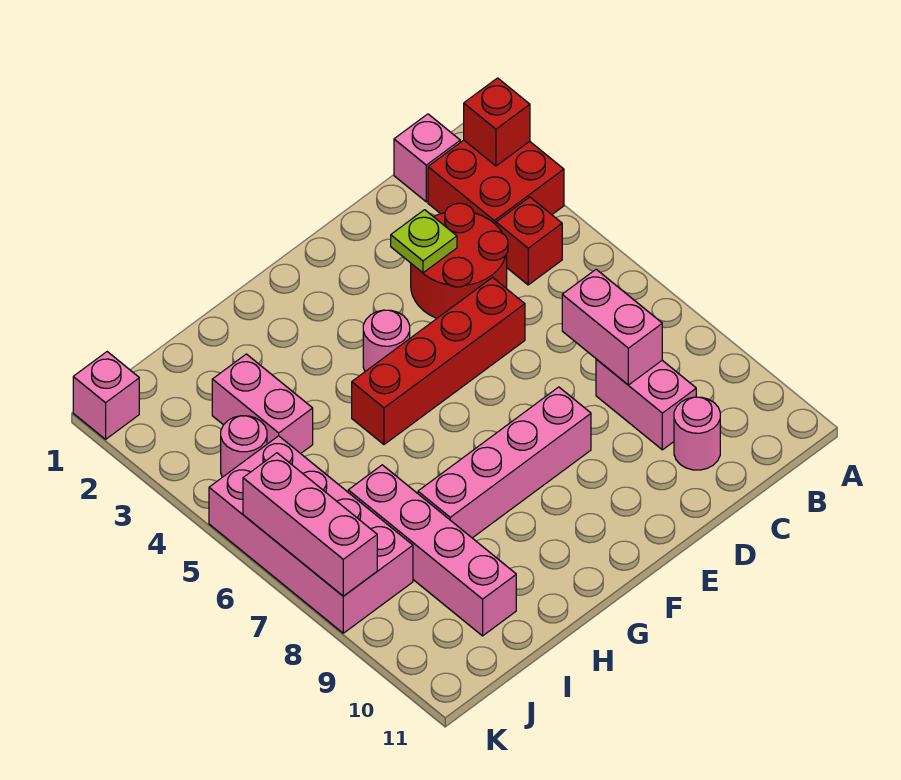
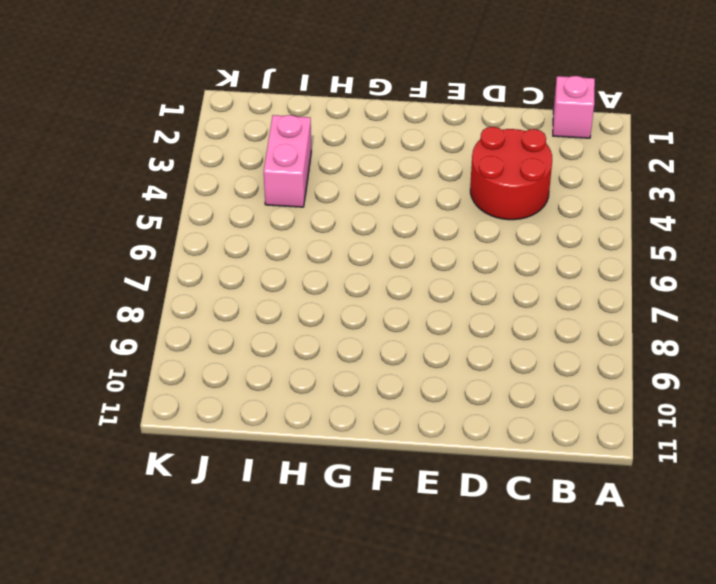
none -> red 2x2 brick [428,140,564,225]
none -> red 1x1 brick [496,197,562,285]
none -> pink 1x2 brick [596,359,696,450]

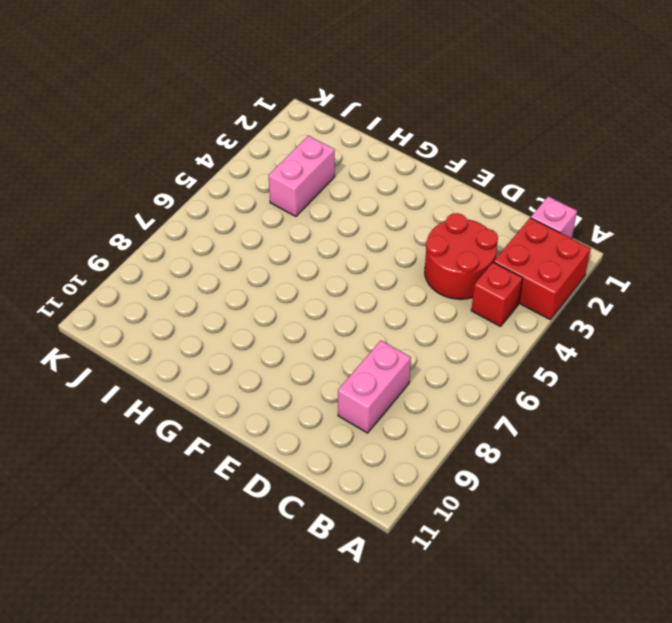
none -> pink 1x1 round brick [674,397,720,470]
none -> red 1x4 brick [352,278,525,444]
none -> pink 1x4 brick [418,387,591,538]

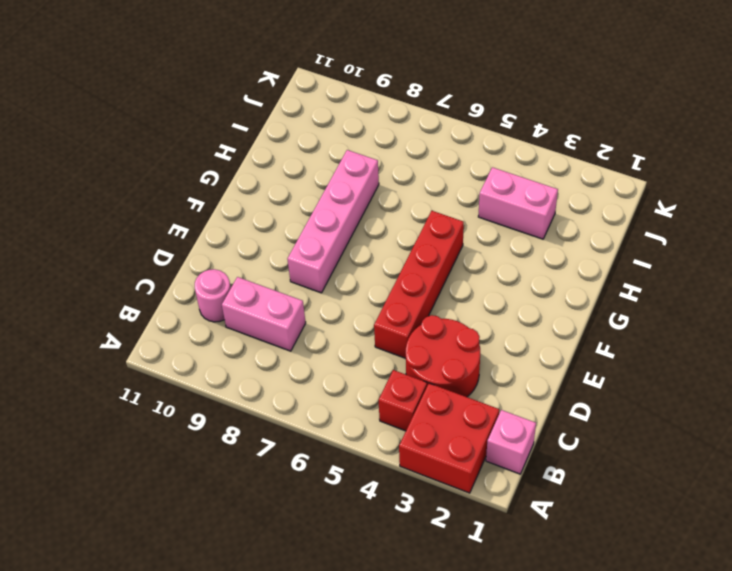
none -> pink 1x1 round brick [363,310,410,371]
none -> pink 1x4 brick [348,465,516,636]
none -> pink 1x1 round brick [221,416,267,477]

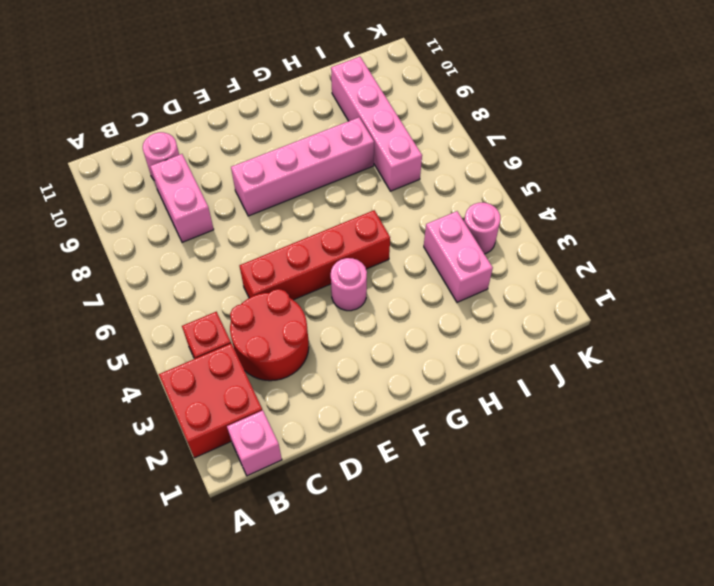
none -> pink 2x4 brick [209,436,413,633]
none -> pink 1x1 brick [73,352,139,439]
none -> red 1x1 brick [464,78,530,166]

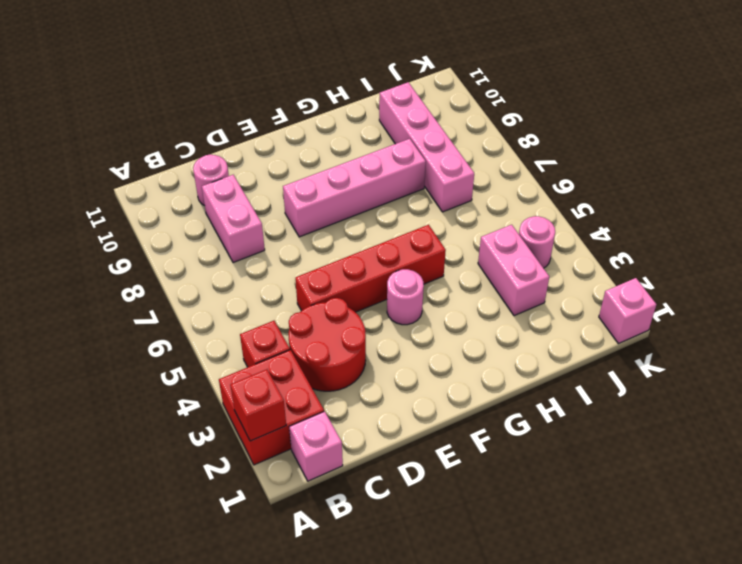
none -> pink 2x4 brick [209,436,413,633]
none -> pink 1x2 brick [562,269,662,385]
none -> lime 1x1 plate [391,210,457,273]

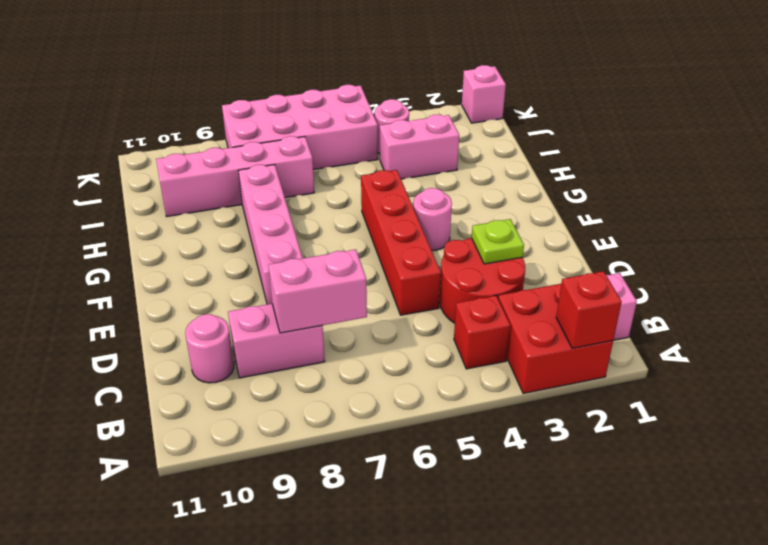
none -> pink 1x3 brick [243,453,377,596]

